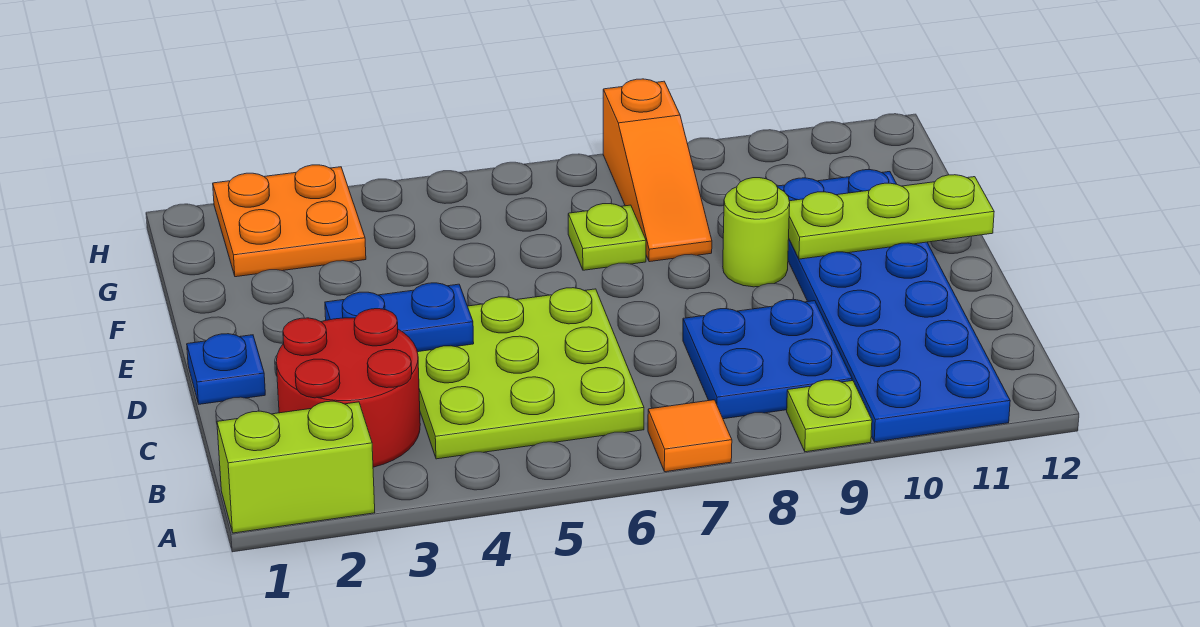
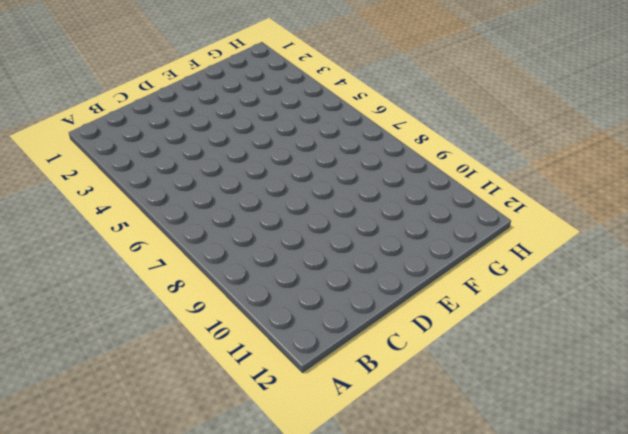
none -> lime 1x2 brick [217,401,375,533]
none -> orange 1x1 tile [648,400,732,472]
none -> lime 1x1 plate [787,380,872,452]

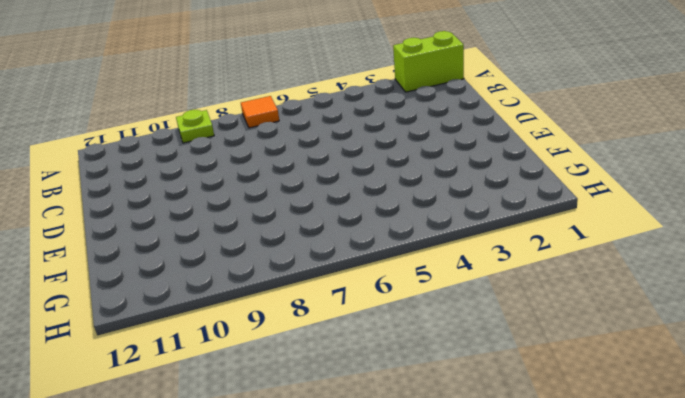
none -> blue 2x6 plate [777,170,1010,442]
none -> red 2x2 round brick [276,309,420,467]
none -> lime 3x3 plate [417,288,644,459]

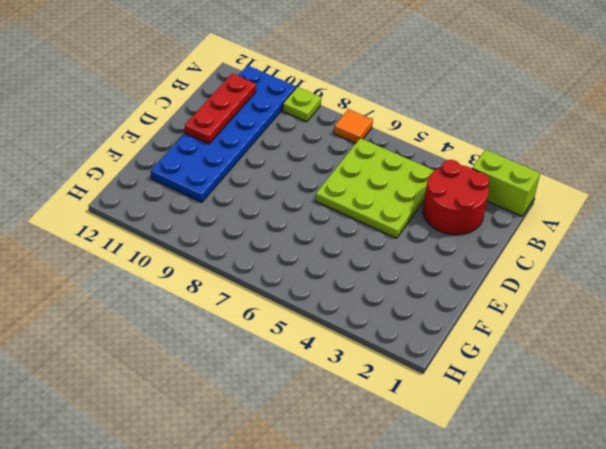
red 1x3 plate [185,73,256,144] -> none
none -> blue 2x2 plate [683,299,852,419]
none -> blue 1x1 plate [187,334,265,404]
none -> lime 1x1 round brick [723,178,790,287]

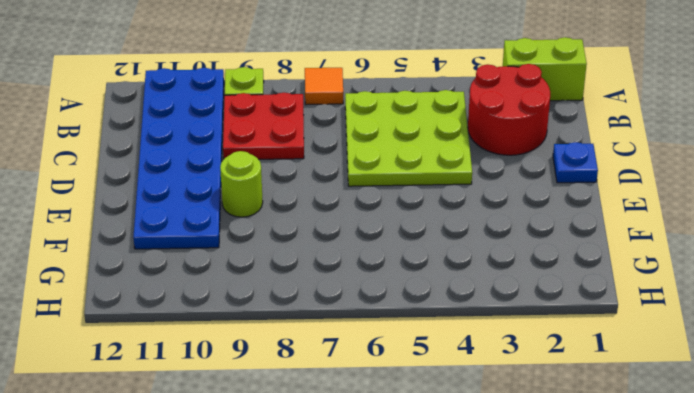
red 2x2 plate [223,93,304,159] -> blue 2x2 plate [683,299,852,419]
none -> lime 1x1 plate [568,204,646,270]
none -> orange 1x3 slope [603,79,712,262]
none -> orange 2x2 plate [213,165,366,277]

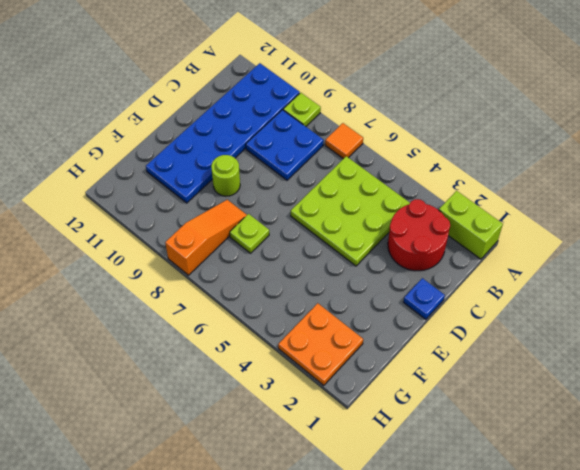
none -> blue 1x2 plate [325,283,474,352]
none -> lime 1x3 plate [789,175,994,259]

